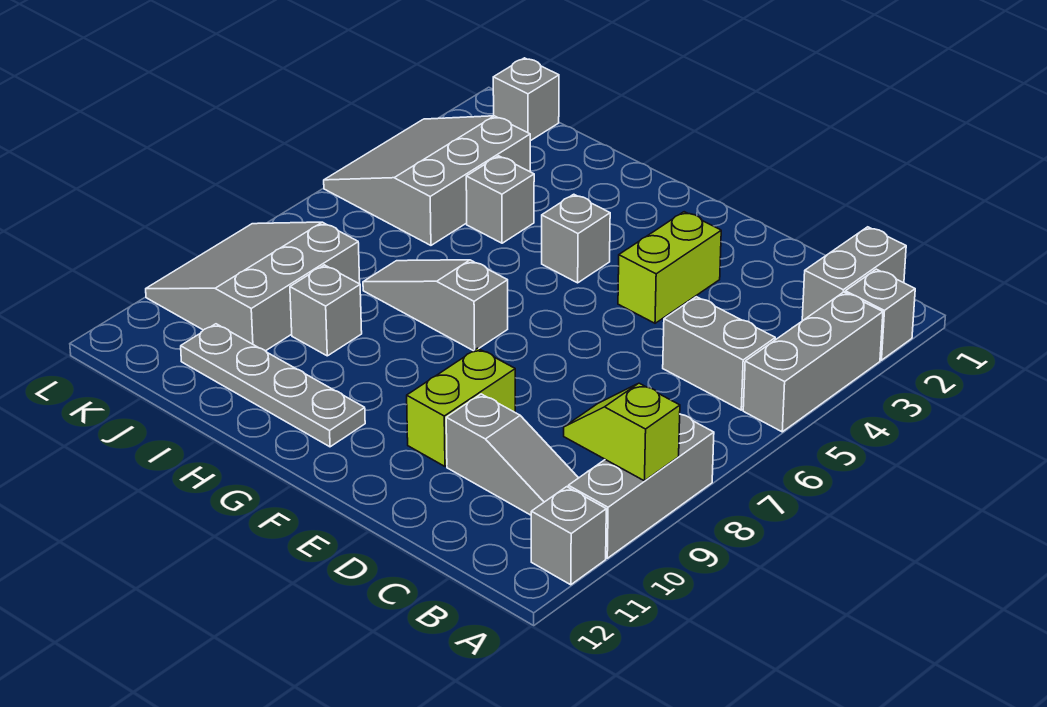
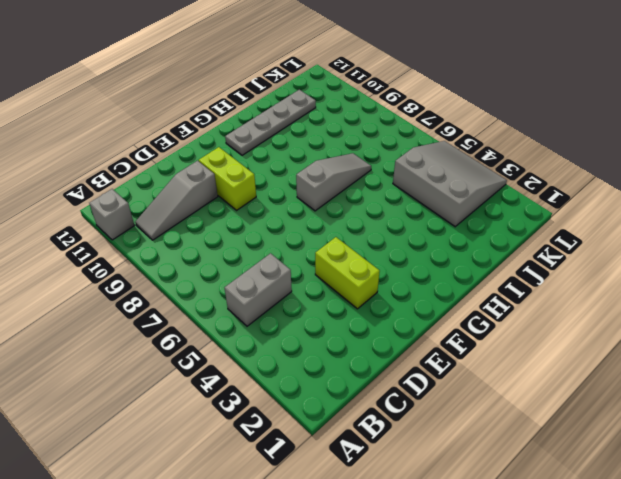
none -> grey 1x1 brick [845,269,915,360]
none -> grey 1x3 brick [743,292,883,432]
none -> grey 1x3 brick [568,414,714,558]

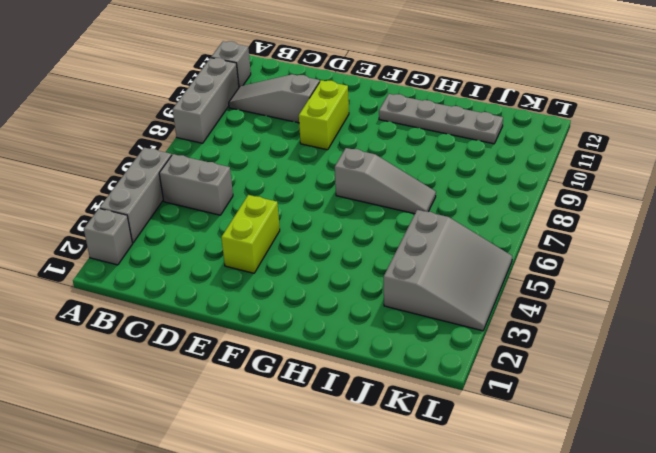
none -> grey 1x2 brick [802,227,906,320]
none -> grey 1x1 brick [542,194,610,283]
none -> grey 1x1 brick [466,156,534,243]

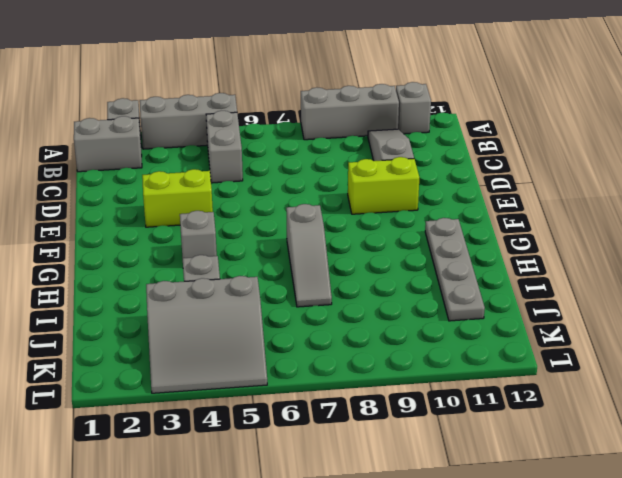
none -> grey 1x1 brick [290,265,362,356]
none -> grey 3x3 slope [146,222,360,351]
none -> grey 1x1 brick [493,58,559,141]

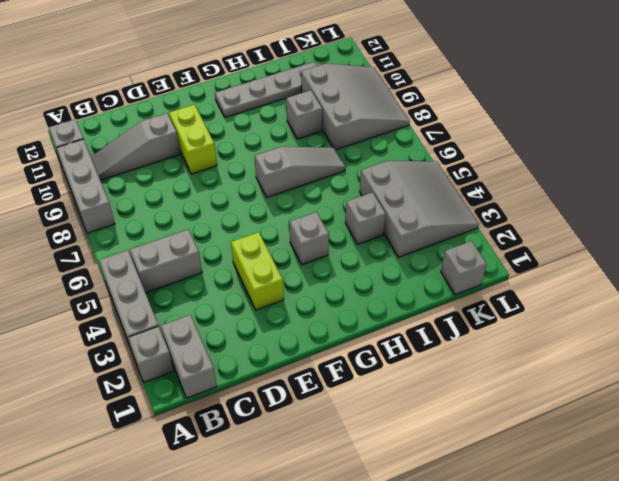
none -> lime 1x2 slope [564,383,680,481]

